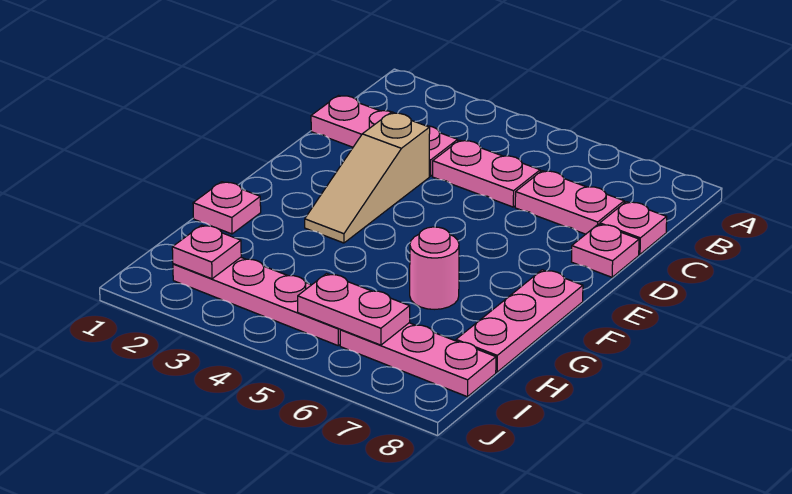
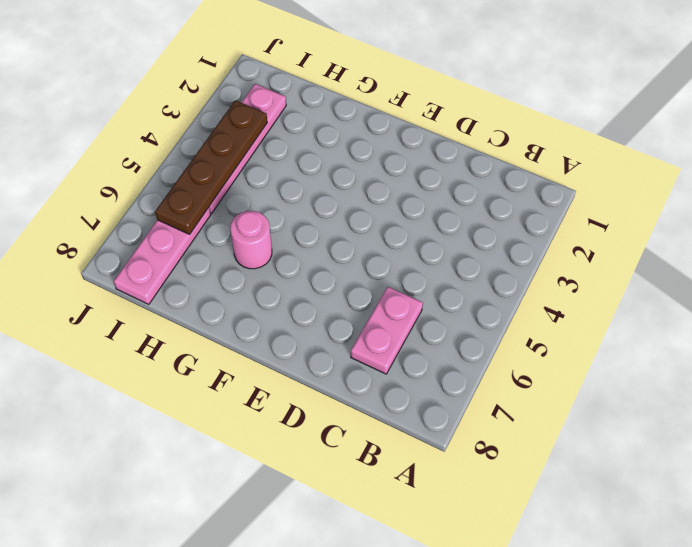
brown 1x4 plate [155,100,267,234] -> pink 1x2 plate [298,274,410,345]
none -> pink 1x3 plate [311,96,458,176]
none -> pink 1x2 plate [433,140,540,207]
none -> pink 1x1 plate [600,202,667,254]

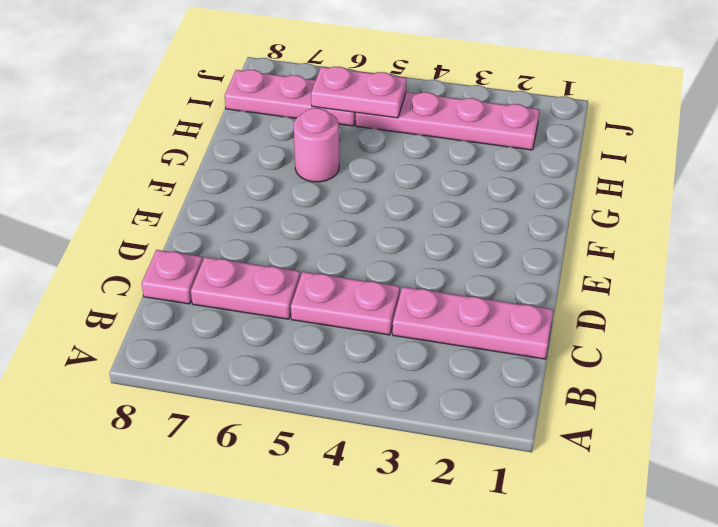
none -> tan 1x3 slope [305,113,430,243]
none -> pink 1x1 plate [571,224,639,277]
none -> pink 1x3 plate [456,270,583,372]

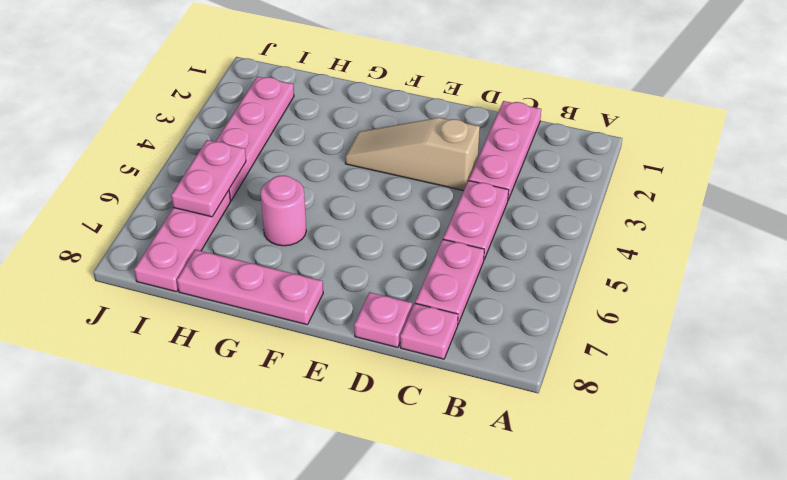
none -> pink 1x1 plate [193,182,261,234]
none -> pink 1x1 plate [172,225,241,279]

